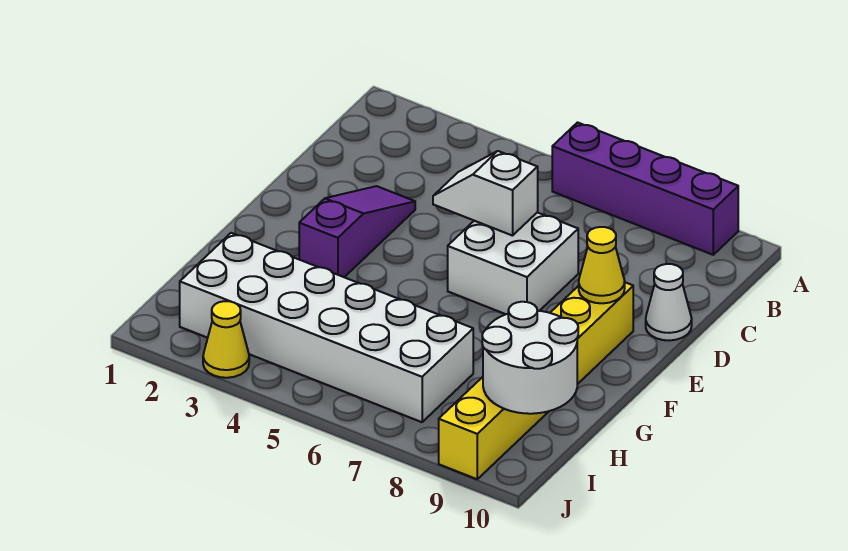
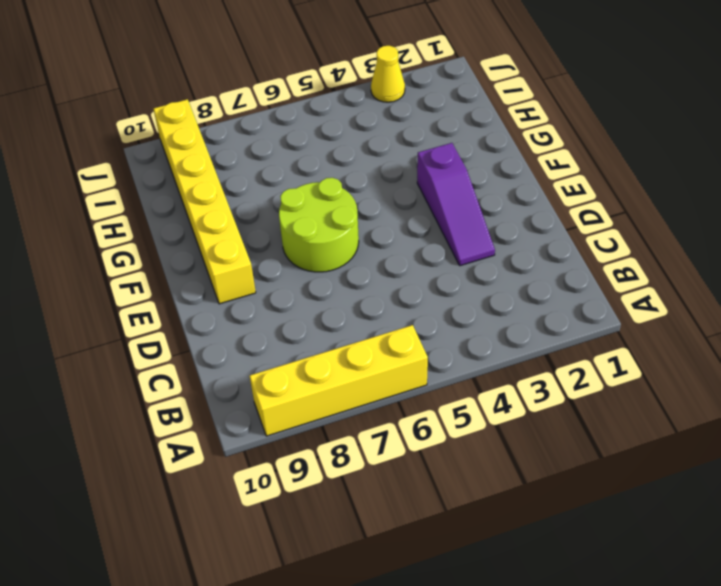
yellow 1x4 brick [250,325,428,436] -> purple 1x4 brick [552,123,738,255]
lime 2x2 round brick [279,178,359,272] -> white 2x2 brick [448,212,578,314]
none -> white 1x1 cone [646,264,692,340]
none -> white 2x6 brick [180,233,473,422]

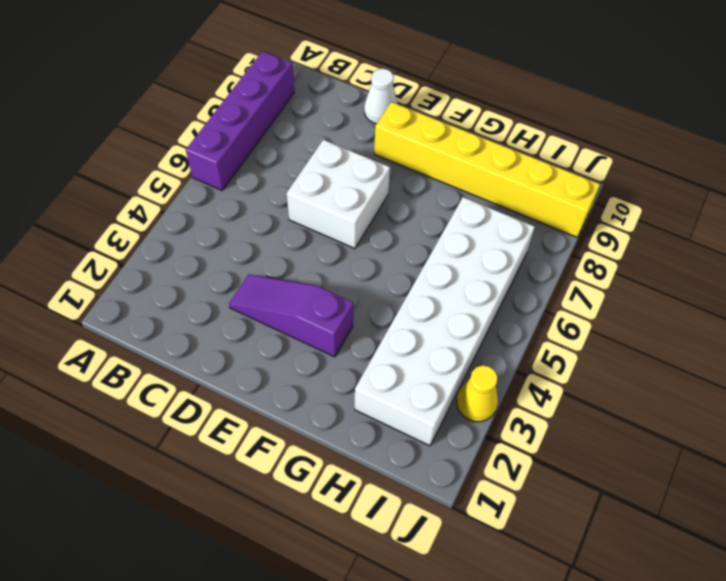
none -> white 1x2 slope [433,151,538,236]
none -> yellow 1x1 cone [579,227,625,303]

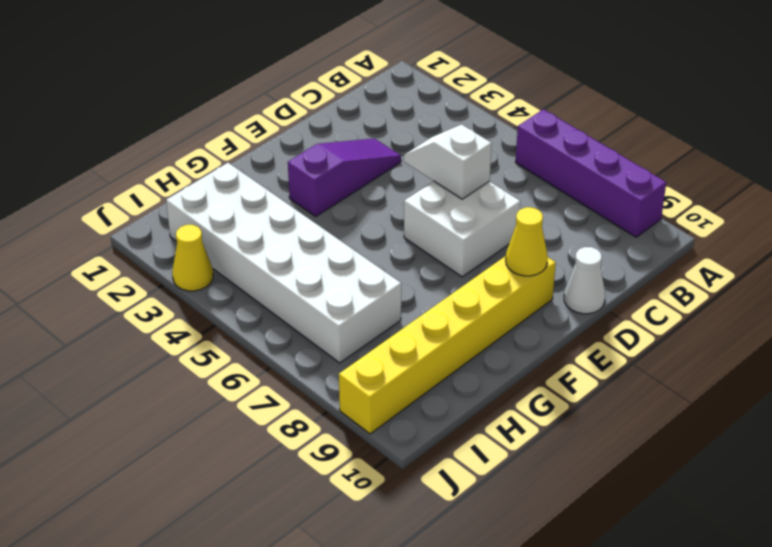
none -> white 2x2 round brick [482,302,578,414]

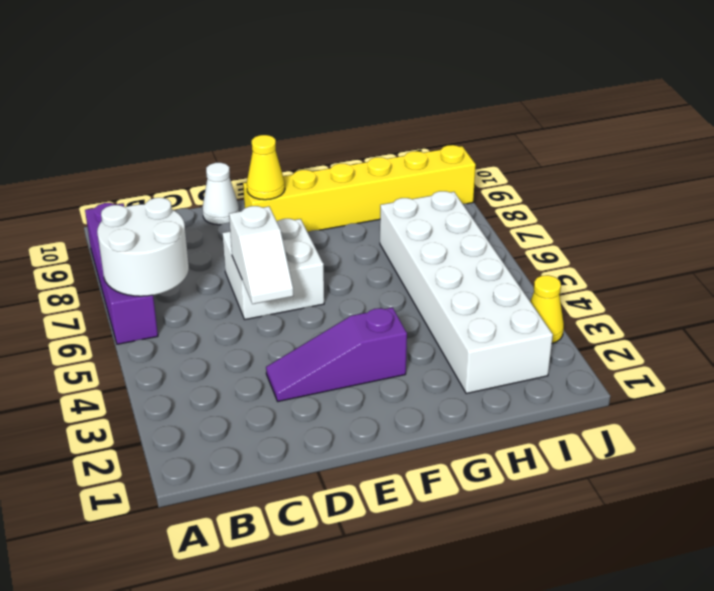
white 2x2 round brick [97,198,189,296] -> white 2x2 round brick moved to [482,302,578,414]

